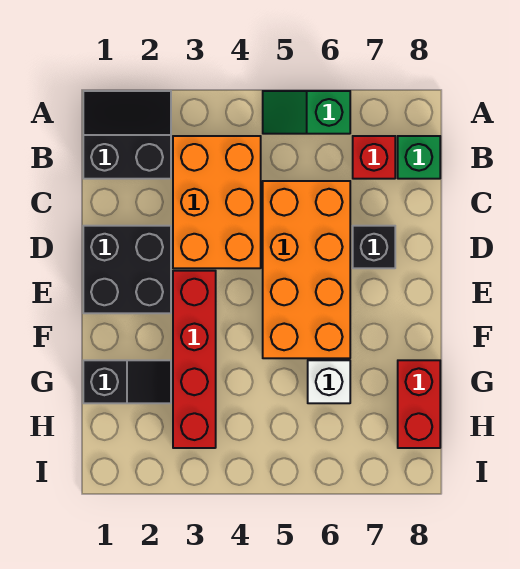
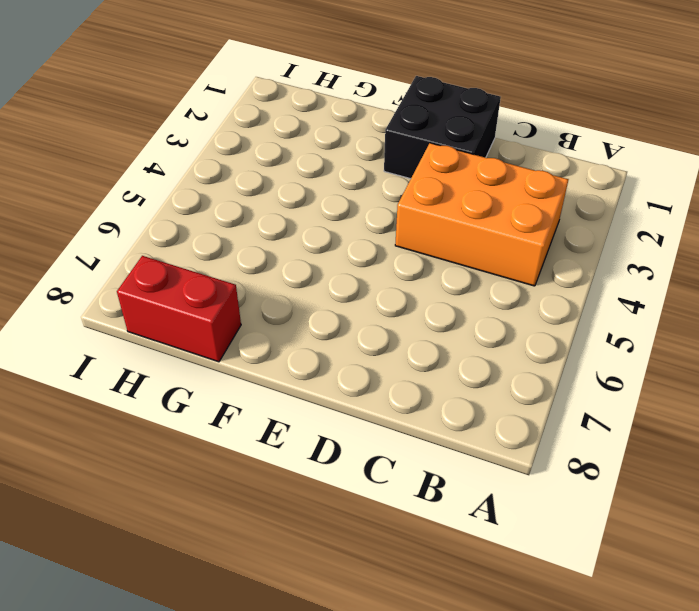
none -> black 2x2 slope [83,91,171,179]
none -> green 1x2 slope [263,91,350,134]
none -> red 1x1 brick [353,136,395,179]

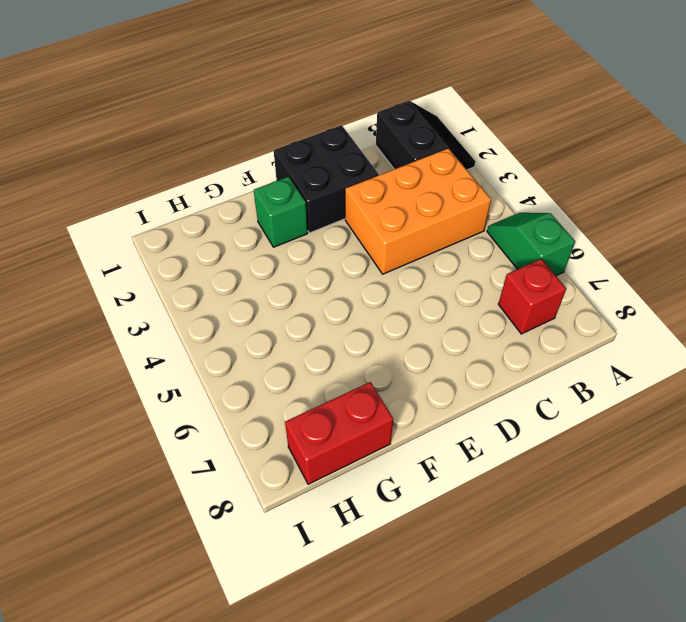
green 1x1 brick [254,177,308,247] -> green 1x1 brick moved to [398,136,440,179]
none -> orange 2x4 brick [263,181,350,358]
none -> black 1x1 brick [353,226,395,268]
none -> red 1x4 brick [173,271,216,448]

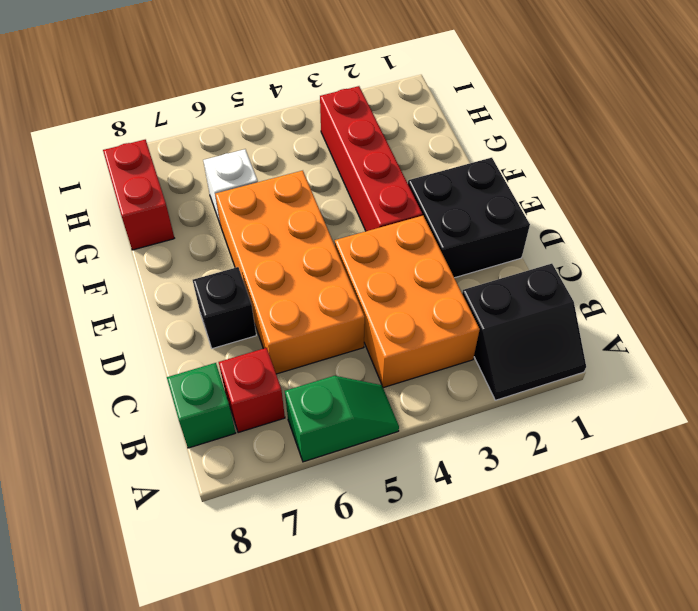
none -> black 1x2 slope [83,360,171,403]

